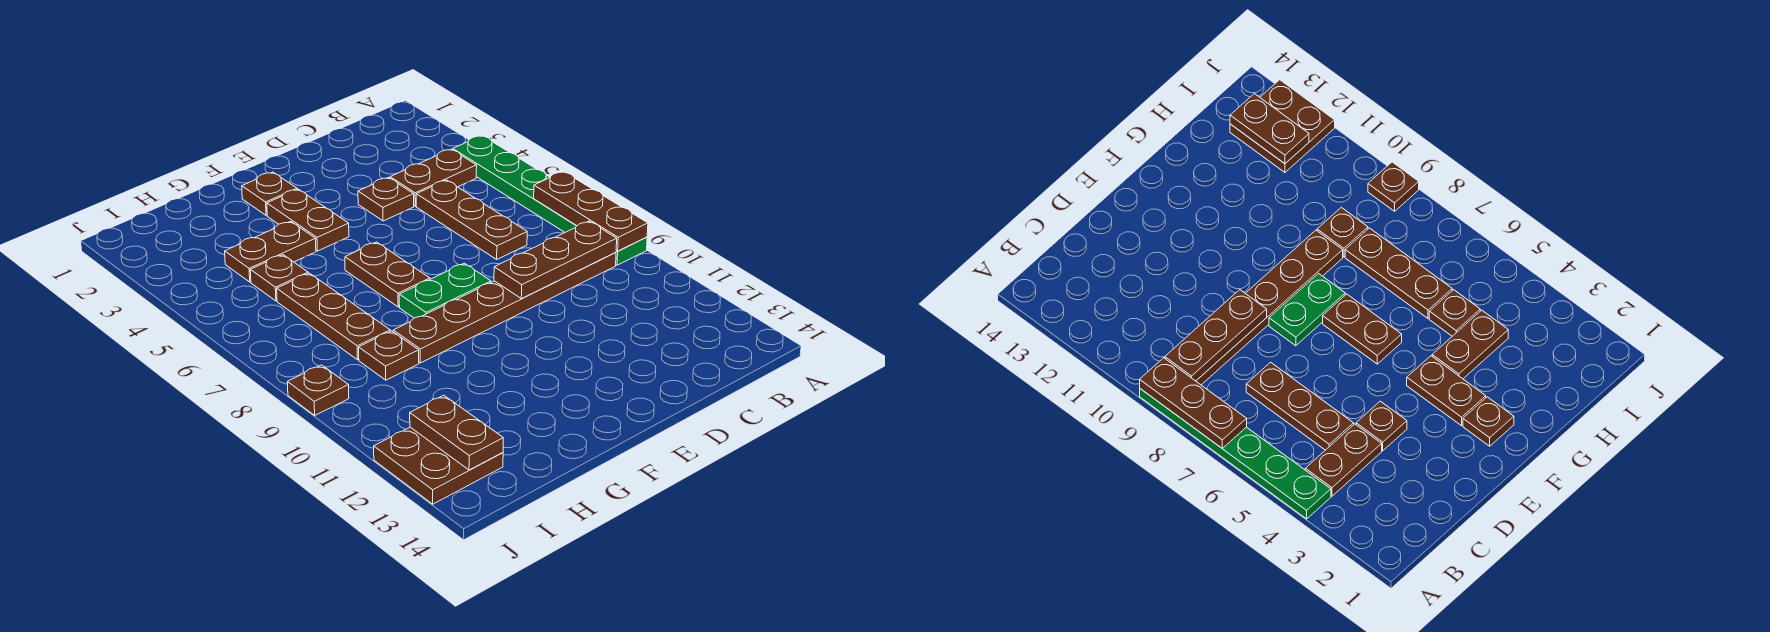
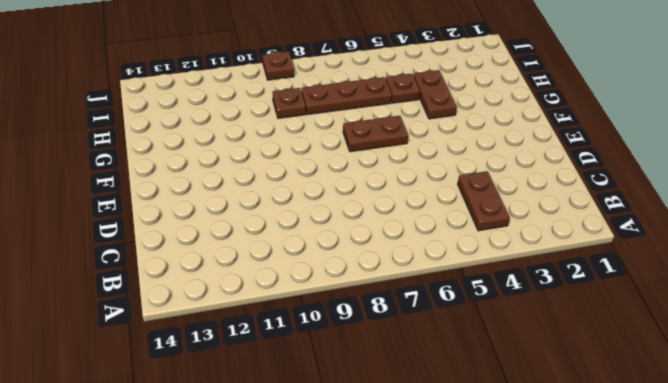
none -> green 1x6 plate [453,136,647,265]
none -> brown 1x6 plate [393,253,616,363]
none -> brown 1x3 plate [416,180,527,259]

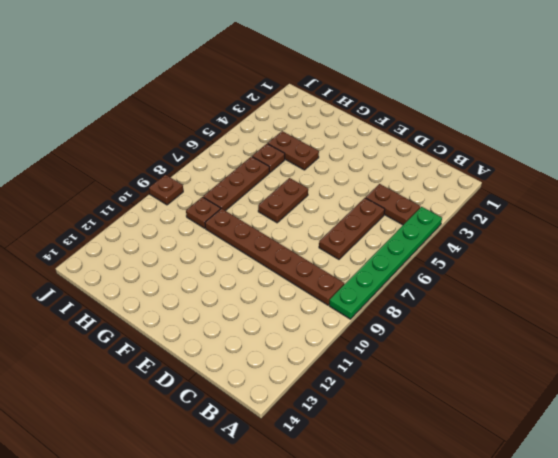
none -> brown 1x1 plate [358,178,414,221]
none -> green 1x2 plate [399,263,491,318]
none -> brown 1x1 plate [242,172,297,216]

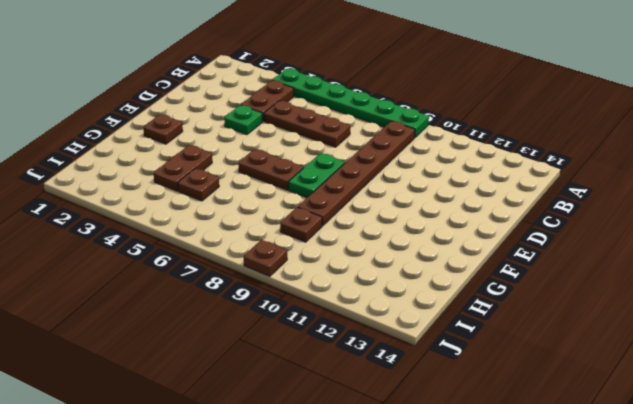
green 1x1 plate [224,105,263,135] -> brown 1x1 plate [358,178,414,221]
none -> brown 1x2 plate [267,189,349,251]
none -> brown 1x3 plate [277,273,390,360]
none -> brown 2x2 plate [374,427,503,504]

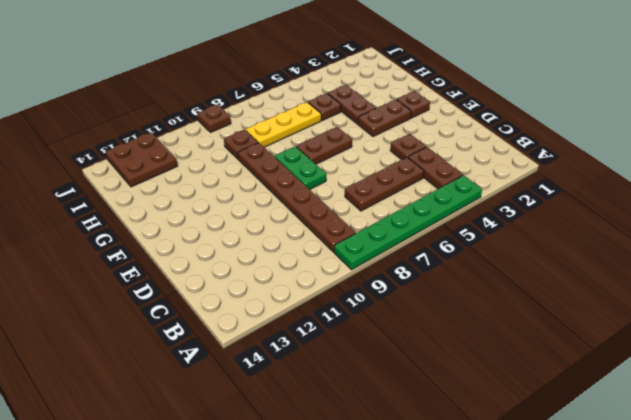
yellow 1x3 plate [246,102,321,147] -> brown 1x3 plate [277,273,390,360]
none -> brown 1x3 plate [534,171,648,251]
none -> brown 1x3 plate [494,221,617,299]
none -> brown 1x2 plate [410,395,503,470]

